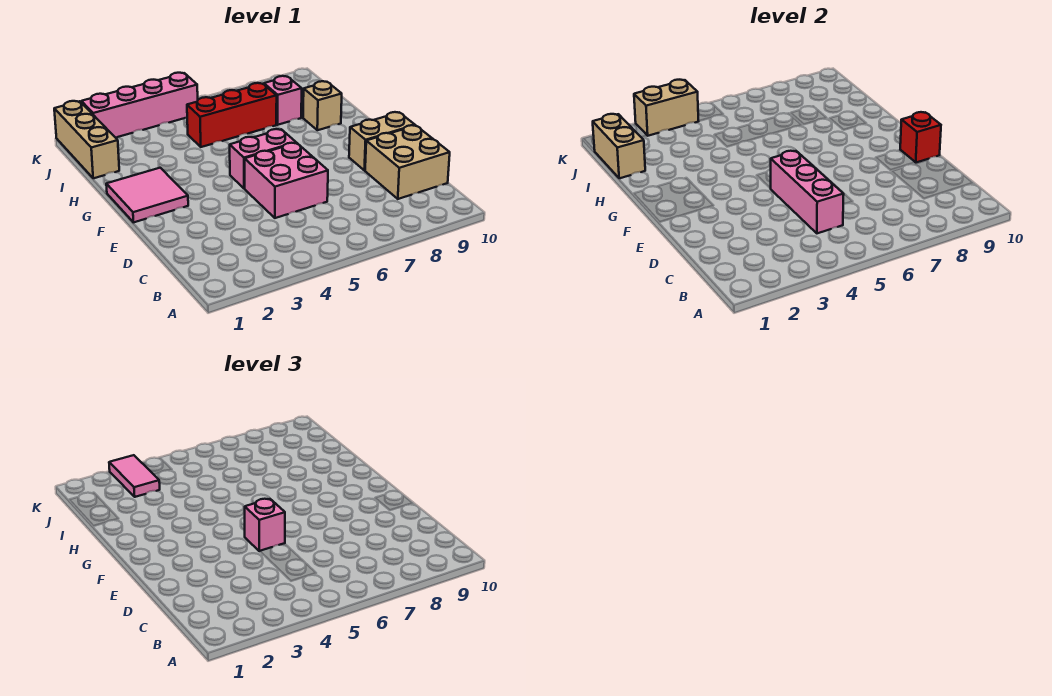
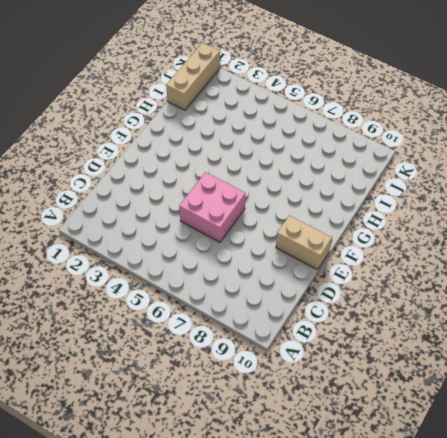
none -> tan 2x2 brick [365,125,450,199]
none -> pink 2x2 tile [106,168,188,222]
none -> pink 1x2 brick [230,129,296,189]

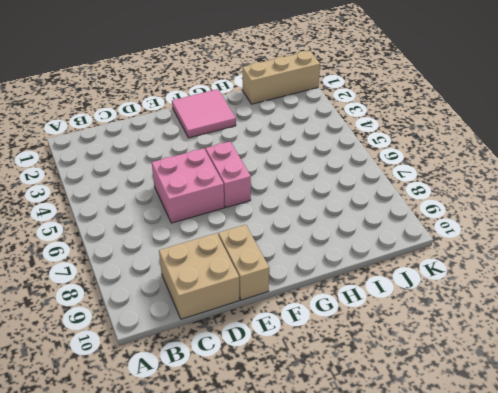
none -> tan 1x1 brick [303,81,342,130]
none -> red 1x3 brick [187,83,277,147]
none -> pink 1x1 brick [264,76,302,125]

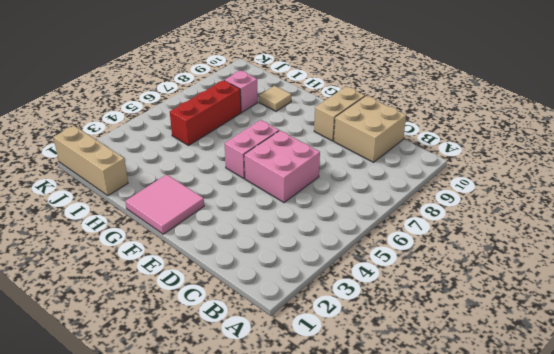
tan 1x1 tile [259,86,291,111] -> tan 1x1 brick [303,81,342,130]
none -> pink 1x4 brick [81,73,198,137]
none -> pink 1x3 brick [771,151,844,233]
none -> red 1x1 brick [900,112,941,163]

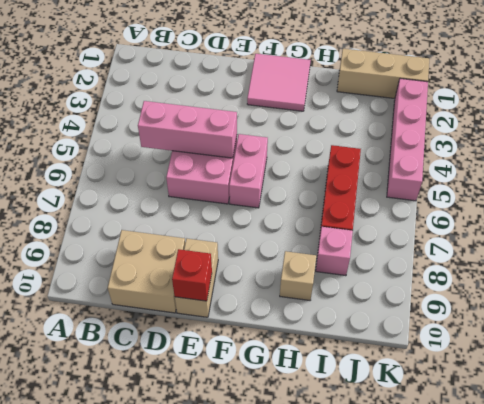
none -> tan 1x2 brick [593,114,645,178]
none -> tan 1x2 brick [634,80,698,136]
none -> pink 1x1 brick [245,499,285,551]

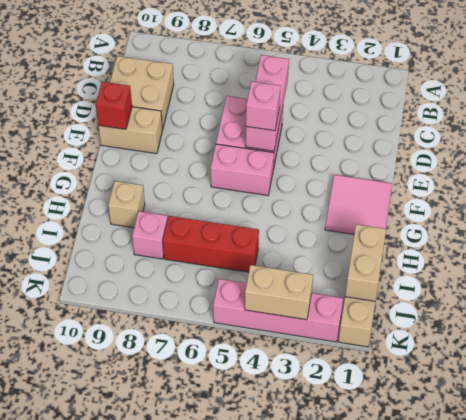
none -> pink 1x2 tile [109,455,160,497]

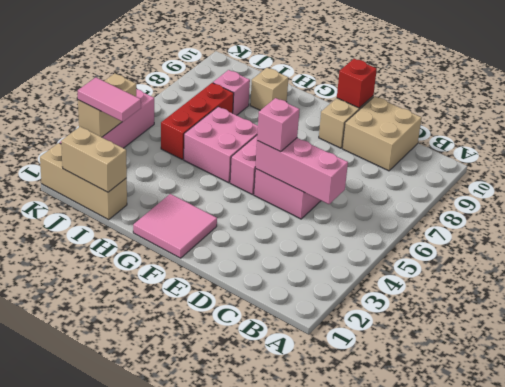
pink 2x2 brick [184,107,258,183] -> none

